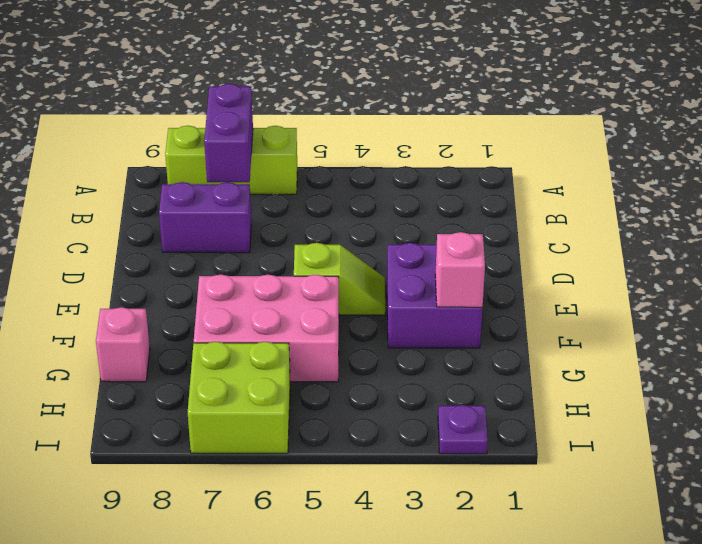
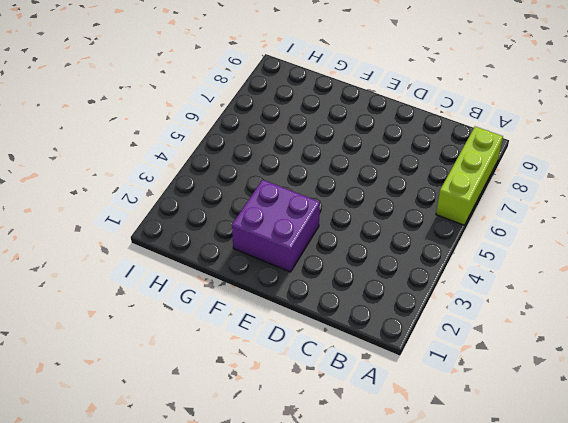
none -> purple 1x2 brick [159,182,251,253]
none -> lime 1x2 slope [294,243,385,315]

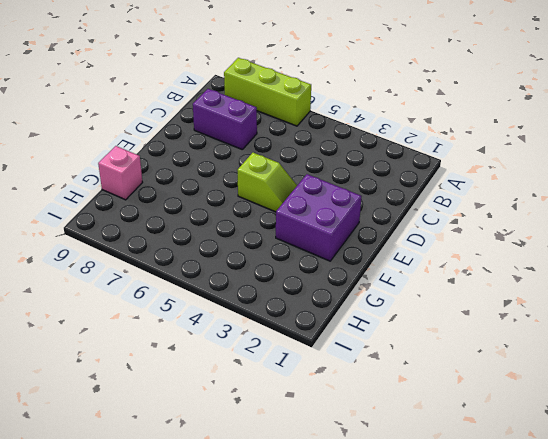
none -> pink 2x3 brick [194,274,339,382]
none -> lime 2x2 brick [188,342,290,453]

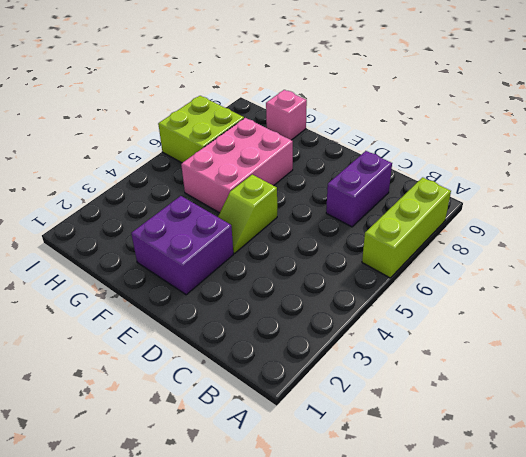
none -> purple 1x1 plate [438,405,488,454]
none -> purple 1x2 brick [204,84,253,182]

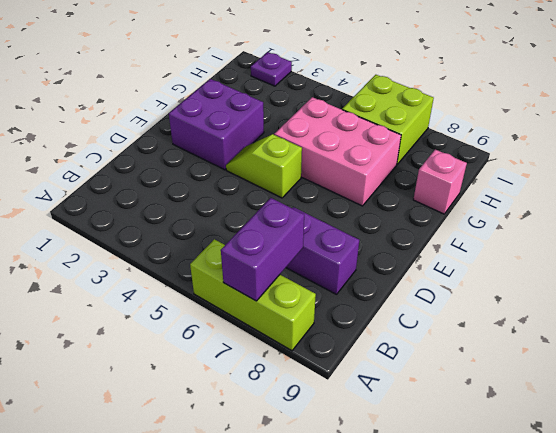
none -> pink 1x1 brick [435,232,485,307]

